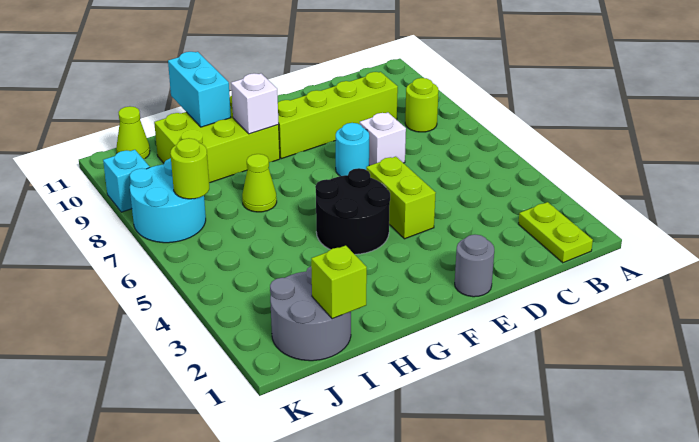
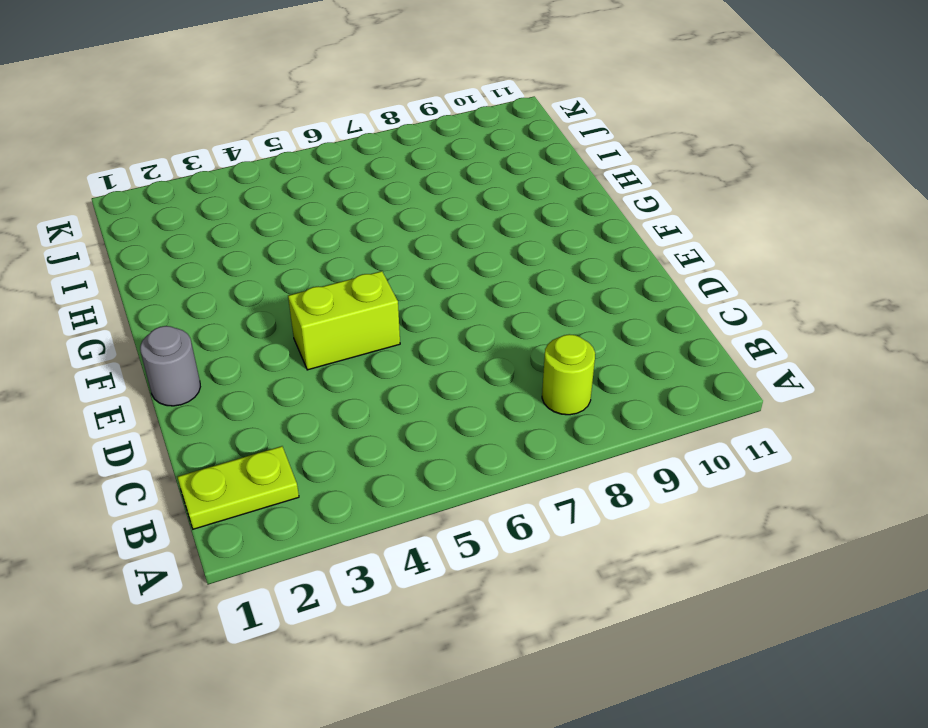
none -> lime 1x4 brick [278,72,398,159]
none -> white 1x1 brick [360,112,406,166]
none -> cyan 1x1 round brick [336,123,369,176]

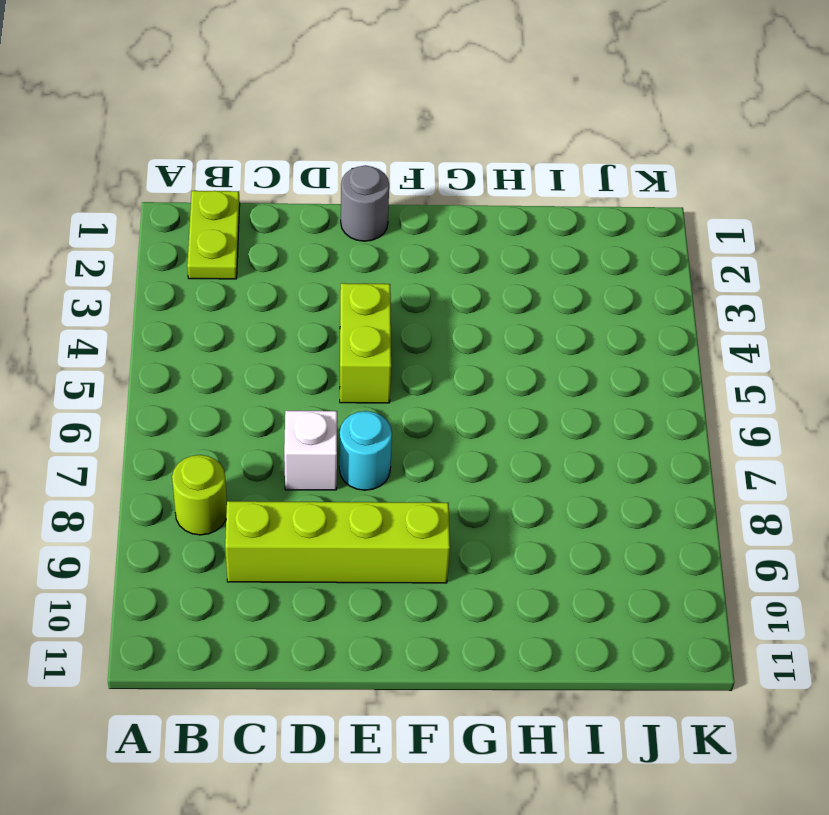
none -> black 2x2 round brick [315,168,390,254]
none -> lime 2x3 brick [154,96,280,183]
none -> lime 1x1 cone [242,154,277,212]

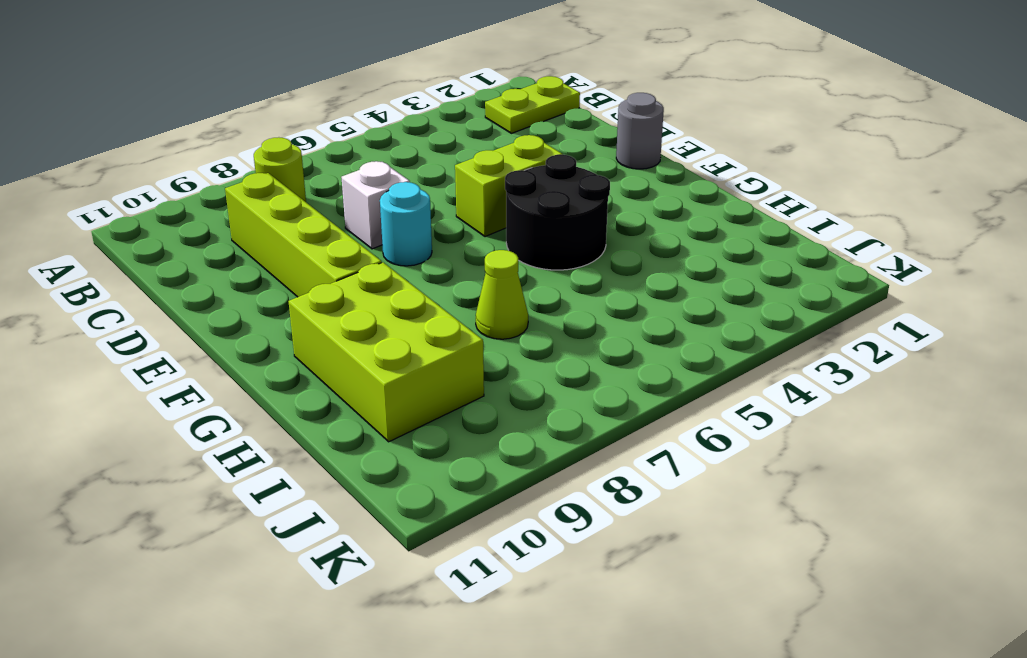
none -> grey 2x2 round brick [270,266,351,361]
none -> cyan 2x2 round brick [130,158,206,243]
none -> lime 1x1 cone [116,106,150,159]

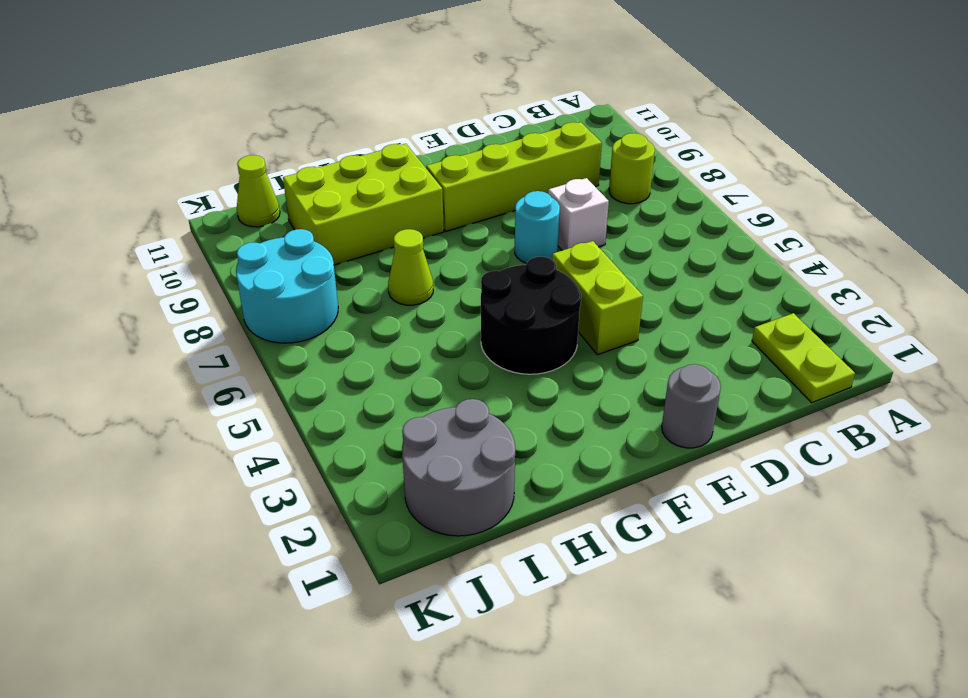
none -> cyan 1x1 brick [103,150,150,212]
none -> white 1x1 brick [231,73,279,134]
none -> cyan 1x2 brick [168,52,231,127]

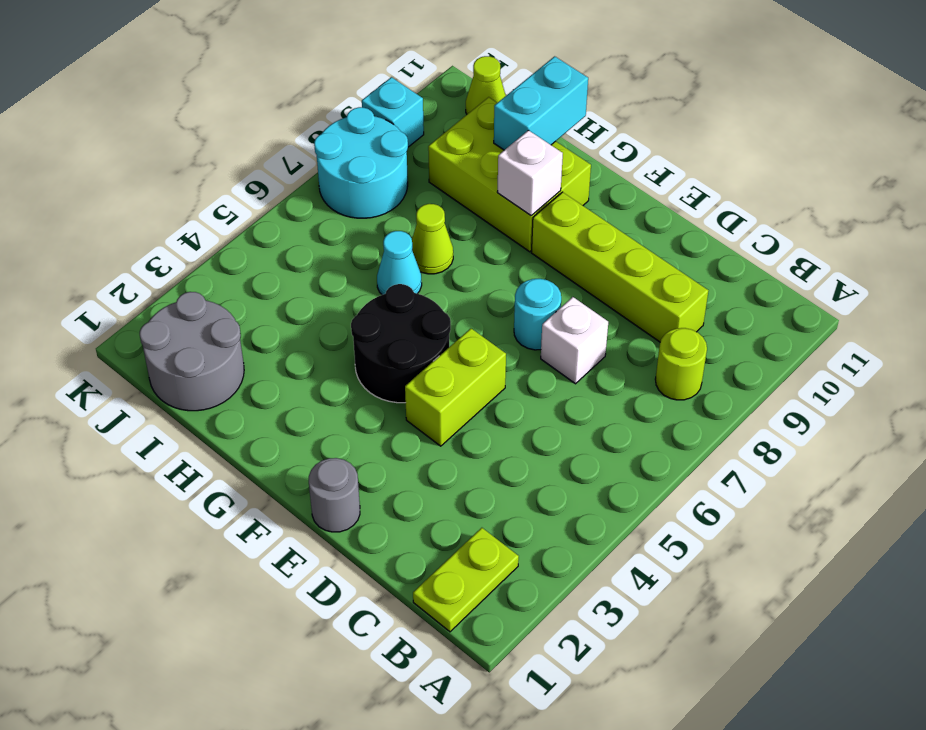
cyan 1x1 cone [377,231,422,295] -> none
none -> lime 1x1 brick [311,245,367,319]
none -> lime 1x1 round brick [170,138,209,199]

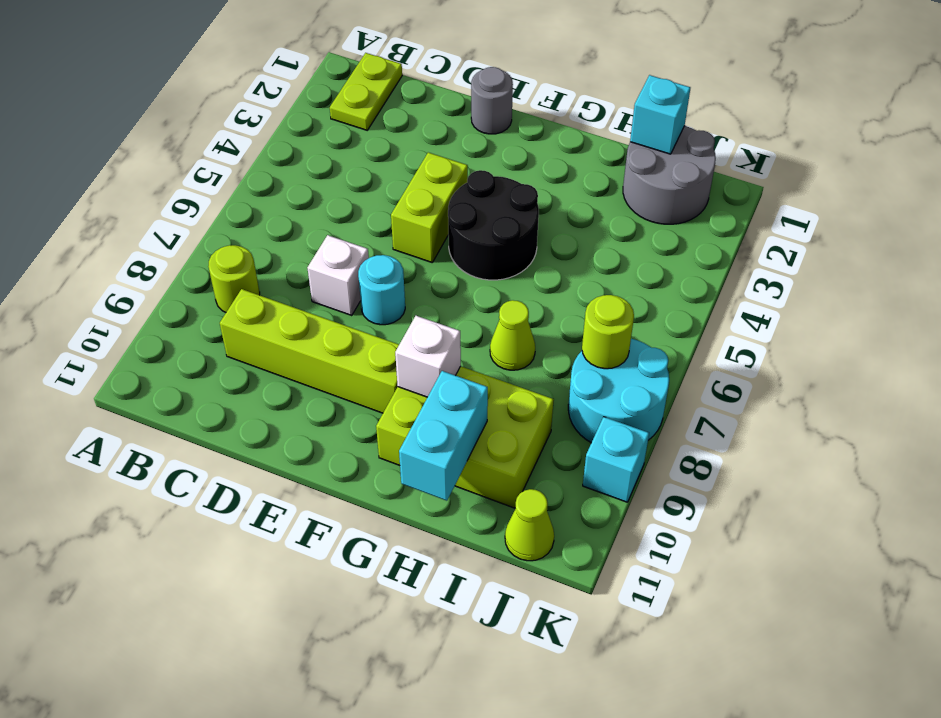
cyan 1x1 brick [630,75,690,154] -> lime 1x1 brick [311,245,367,319]

